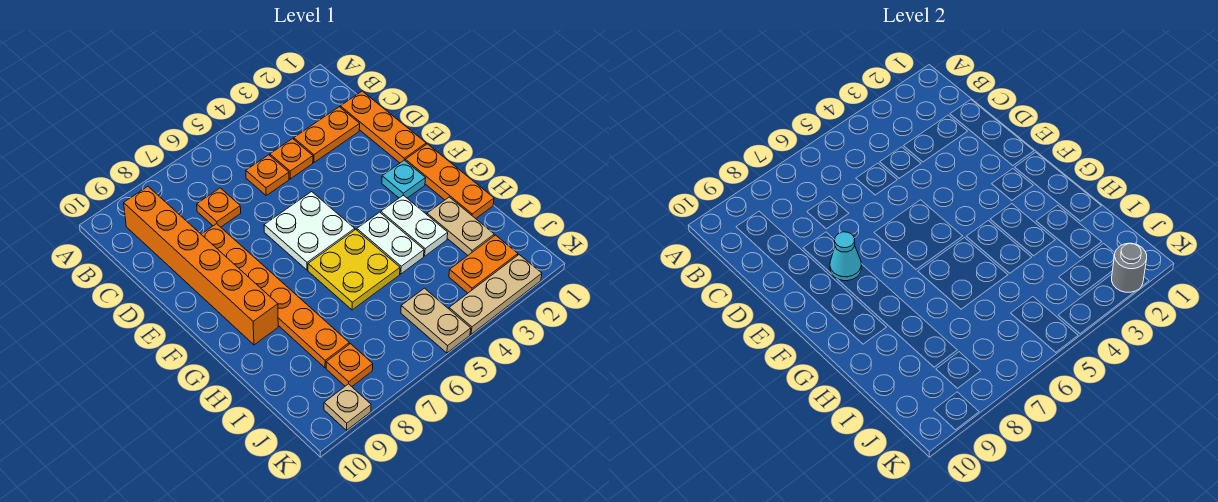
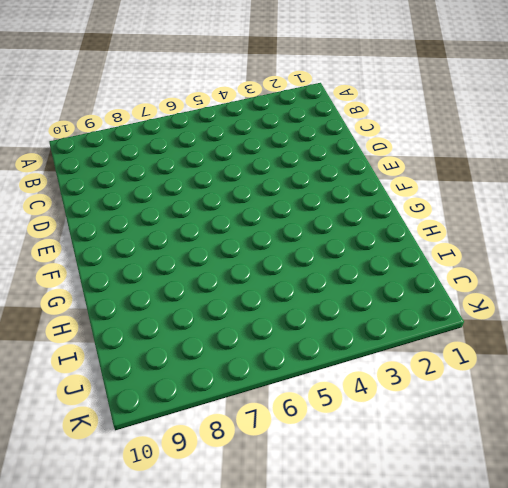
none -> orange 1x6 brick [124,187,278,345]
none -> orange 1x3 plate [340,91,426,163]
none -> orange 1x2 plate [294,107,360,162]

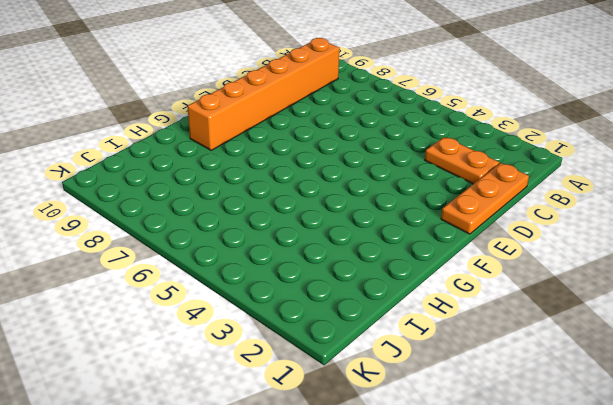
none -> orange 1x1 plate [270,139,313,179]
none -> orange 1x1 plate [246,155,289,195]
none -> orange 1x1 plate [197,188,241,227]

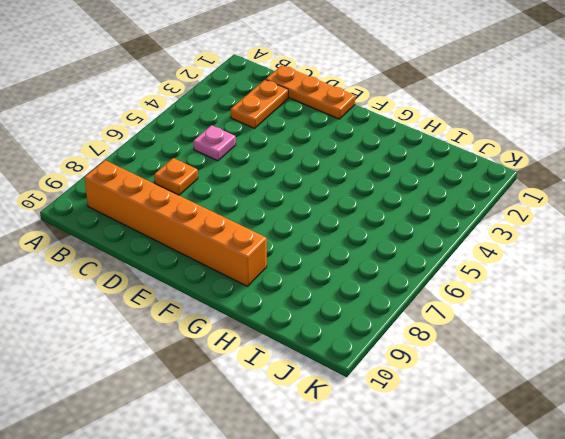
pink 1x1 plate [194,125,236,161] -> orange 1x1 plate [246,155,289,195]
none -> orange 1x1 plate [270,139,313,179]
none -> orange 1x6 plate [201,224,349,368]
none -> white 2x2 plate [264,192,355,270]

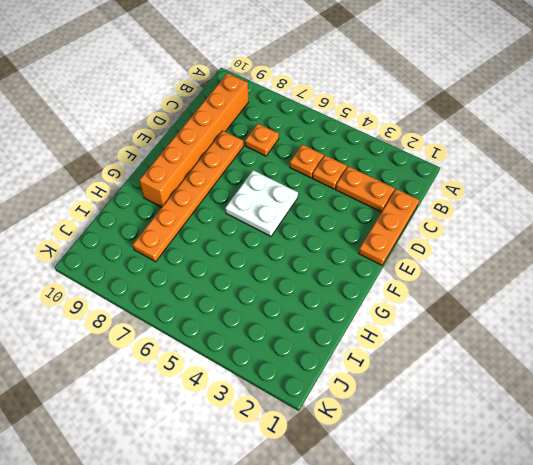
none -> orange 1x3 plate [405,144,494,219]
none -> cyan 1x1 plate [382,160,426,198]
none -> white 1x2 plate [381,195,448,256]

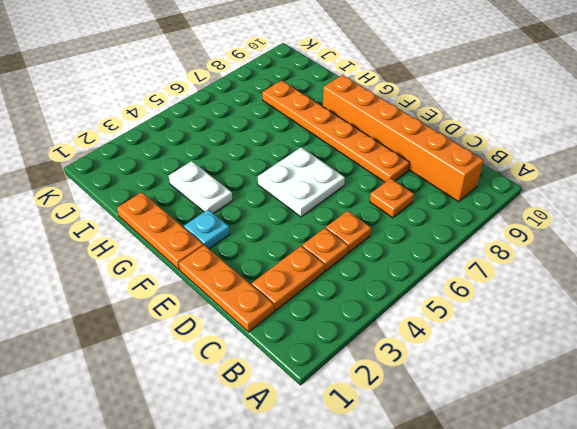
none -> white 1x2 plate [357,212,424,274]
none -> yellow 2x2 plate [308,229,400,310]
none -> tan 1x2 plate [427,197,494,255]

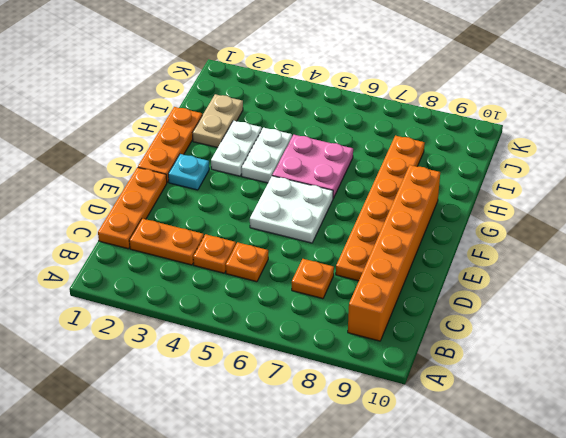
pink 2x2 plate [272,135,353,198] -> yellow 2x2 plate [308,229,400,310]
none -> orange 1x2 plate [449,235,518,293]
none -> tan 1x2 plate [401,288,471,353]
none -> orange 1x1 plate [326,344,373,386]

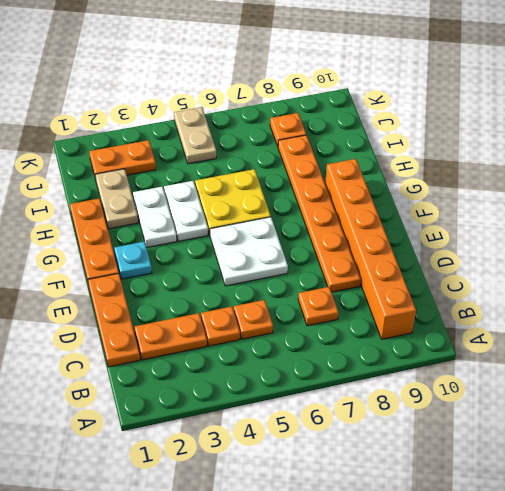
none -> tan 1x3 plate [449,255,542,334]
none -> tan 1x1 plate [324,384,371,430]
none -> cyan 1x1 cone [830,232,862,281]

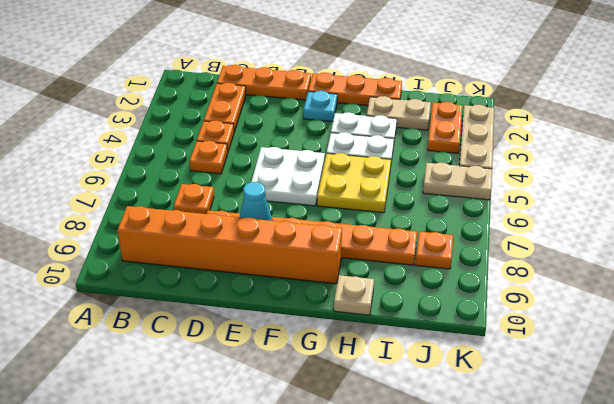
tan 1x1 plate [334,275,374,315] -> tan 1x1 plate moved to [324,384,371,430]
none -> grey 1x1 round brick [1112,243,1147,292]

